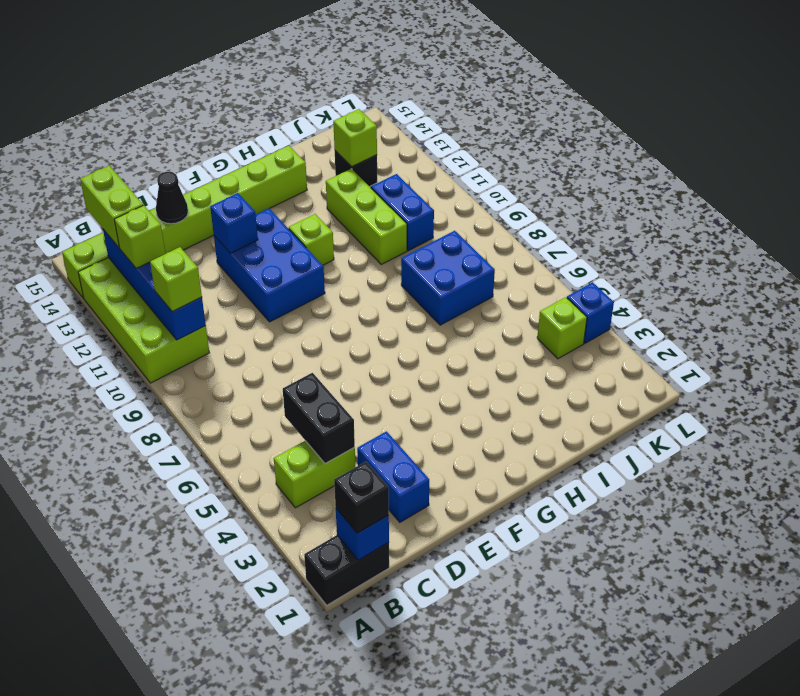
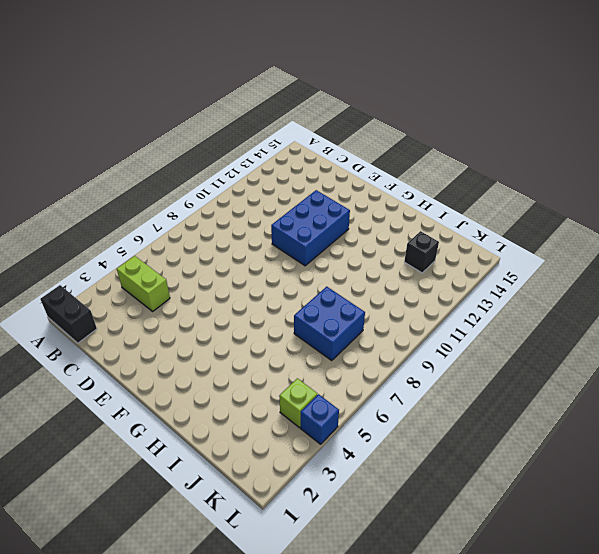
none -> lime 2x4 brick [78,258,209,383]
none -> lime 1x8 brick [62,146,307,298]
none -> blue 1x2 brick [357,431,429,522]

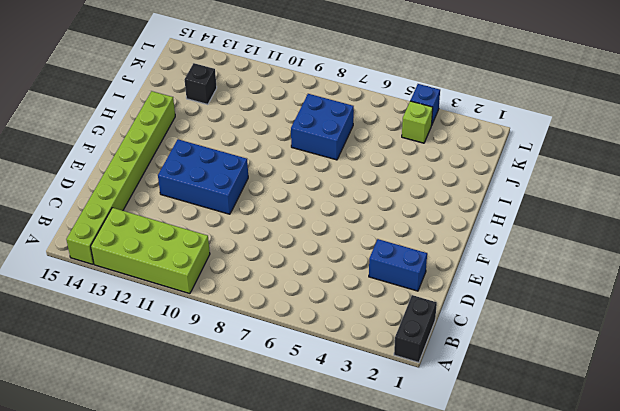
none -> lime 1x2 brick [274,441,355,508]
none -> lime 1x1 brick [289,214,334,265]
none -> lime 1x3 brick [326,169,407,264]

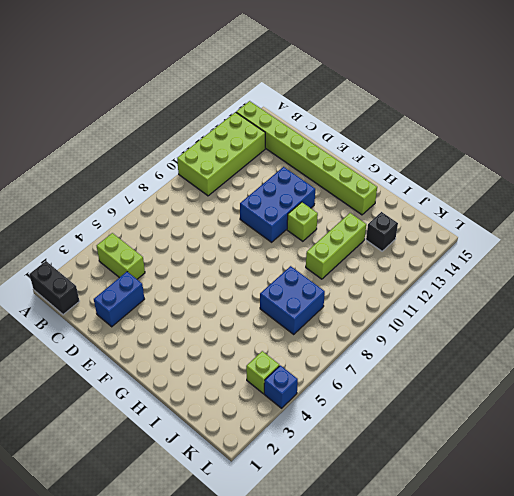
none -> blue 1x2 brick [371,174,434,251]
none -> blue 1x1 brick [336,509,389,560]
none -> blue 1x4 brick [103,229,206,340]

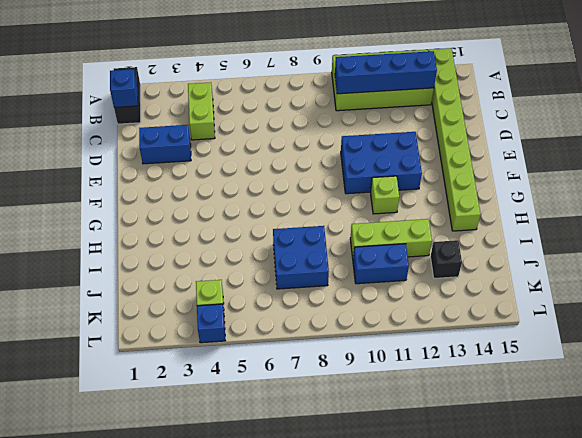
none -> black 1x2 brick [283,373,355,464]
none -> black 1x1 cone [156,172,188,224]
none -> blue 1x1 brick [210,193,258,254]

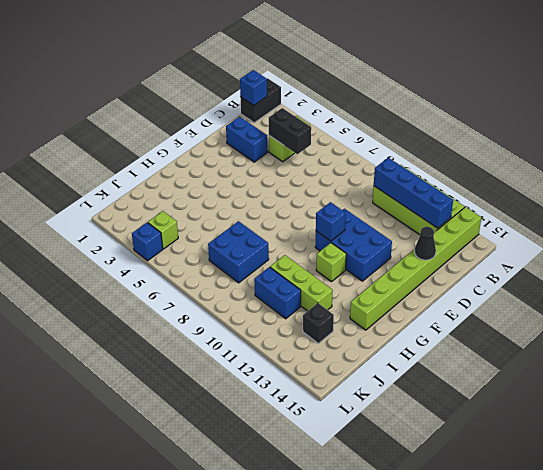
blue 1x1 brick [316,202,346,241] -> blue 1x1 brick moved to [210,193,258,254]
none -> lime 1x1 brick [333,109,377,167]
none -> black 1x1 brick [334,462,389,533]
none -> lime 1x1 brick [150,247,202,312]

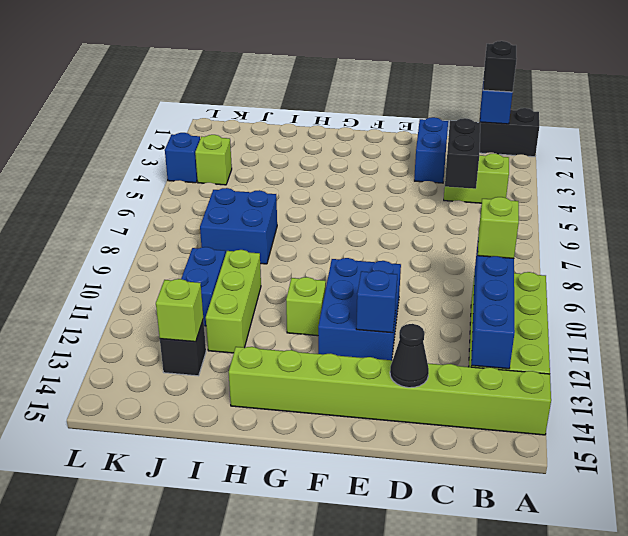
none -> lime 1x1 brick [114,205,165,268]
none -> lime 1x2 brick [80,166,143,247]

